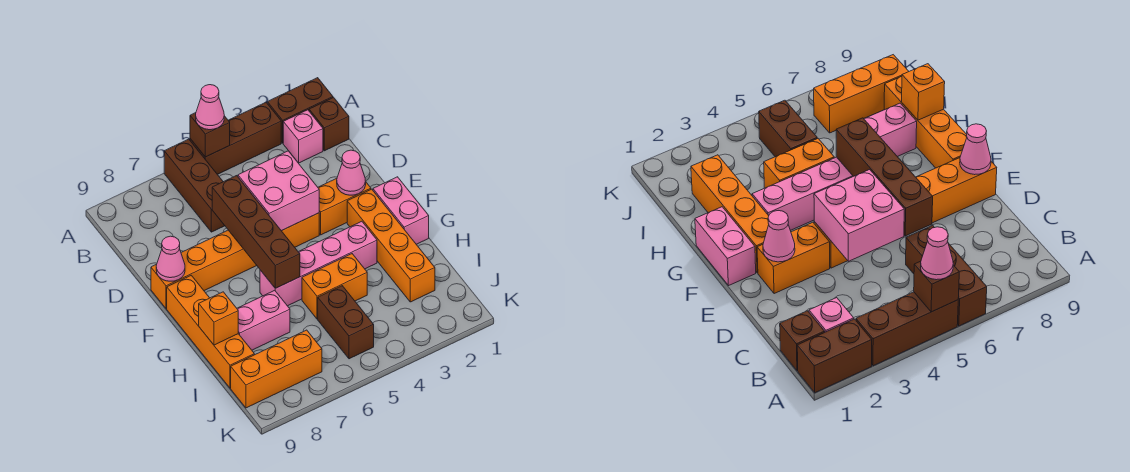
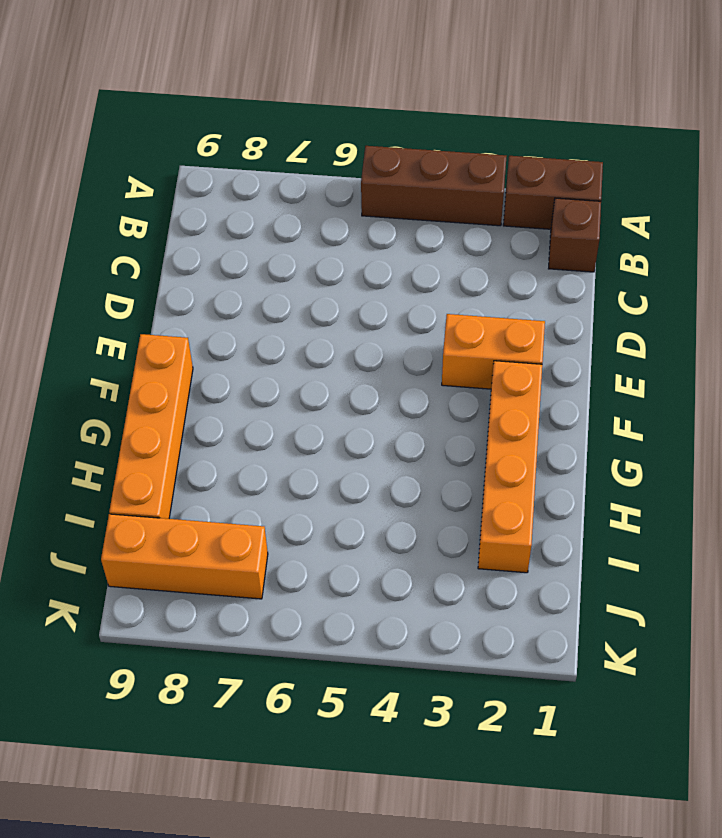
none -> brown 1x3 brick [164,139,225,232]
none -> pink 1x1 brick [283,110,323,163]
none -> orange 1x6 brick [151,213,319,309]

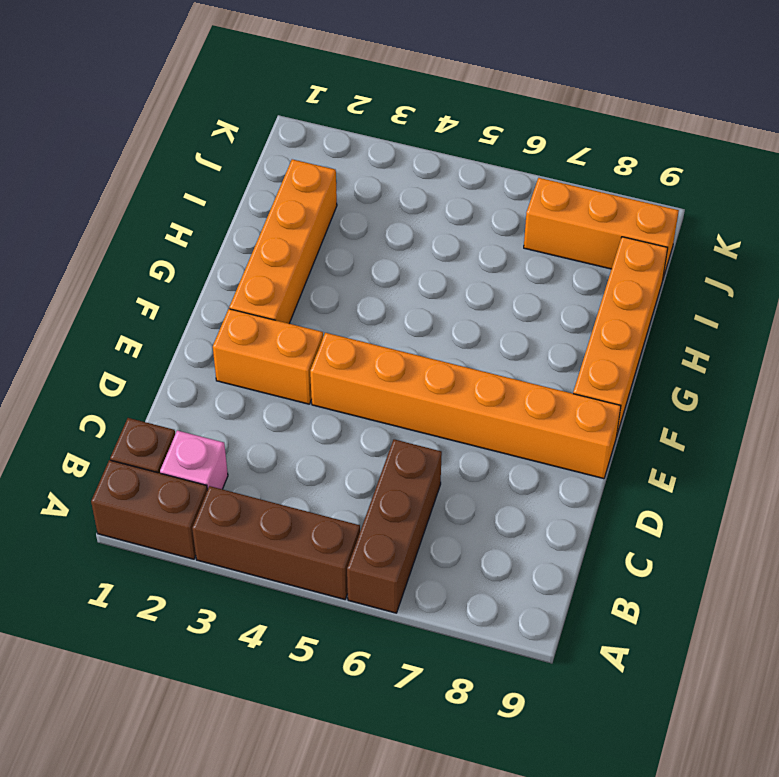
none -> pink 1x2 brick [373,177,429,244]
none -> pink 1x4 brick [260,221,377,306]
none -> orange 1x2 brick [302,254,367,319]

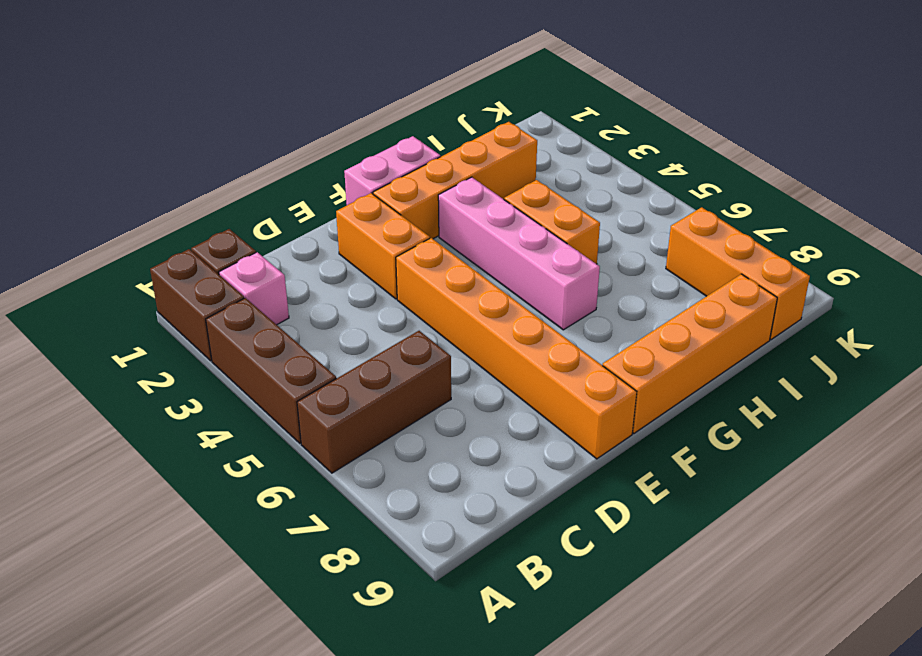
none -> pink 1x2 brick [237,290,290,350]
none -> brown 1x2 brick [318,286,374,359]
none -> brown 1x1 brick [190,113,230,157]

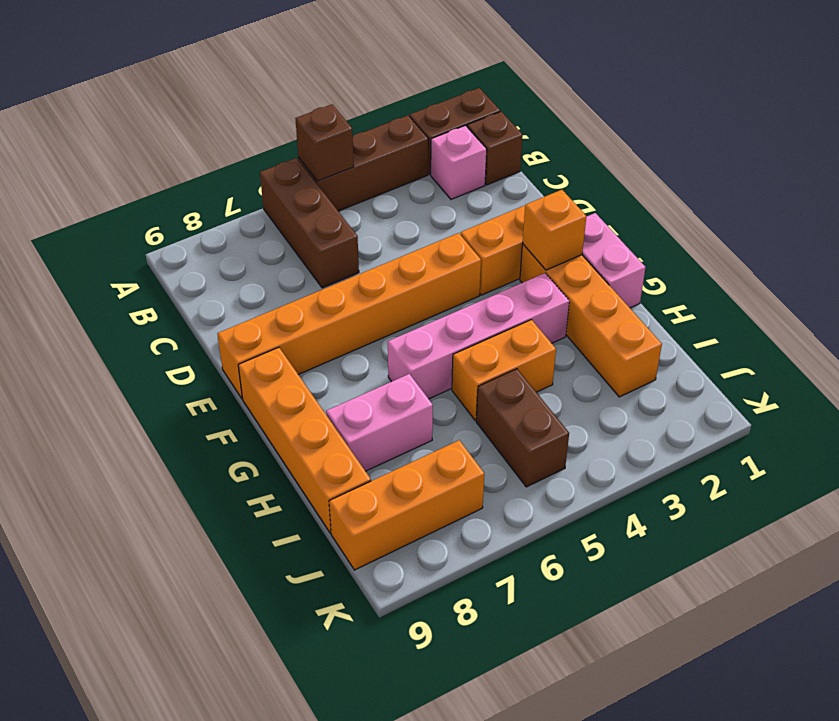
orange 1x1 brick [523,190,587,270] -> orange 1x1 brick moved to [199,292,238,345]
none -> pink 2x2 brick [238,151,319,231]
none -> brown 1x4 brick [212,176,300,288]
none -> pink 1x1 cone [337,150,366,195]

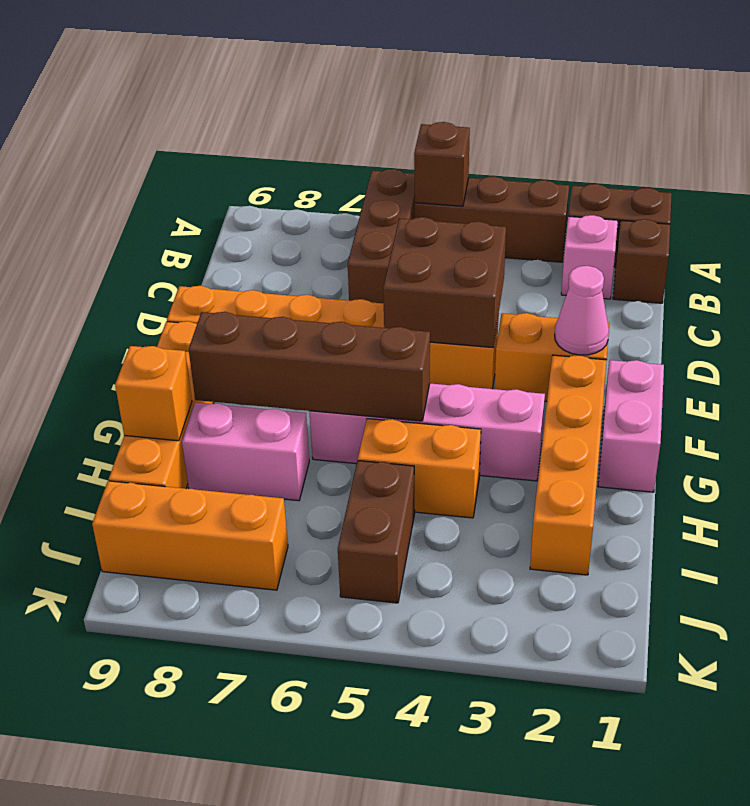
brown 2x2 brick [383,217,506,348] -> pink 2x2 brick [238,151,319,231]
brown 1x4 brick [189,312,430,421] -> brown 1x4 brick turned to [212,176,300,288]
none -> pink 1x1 cone [156,236,185,281]
none -> pink 1x1 cone [196,85,224,130]

